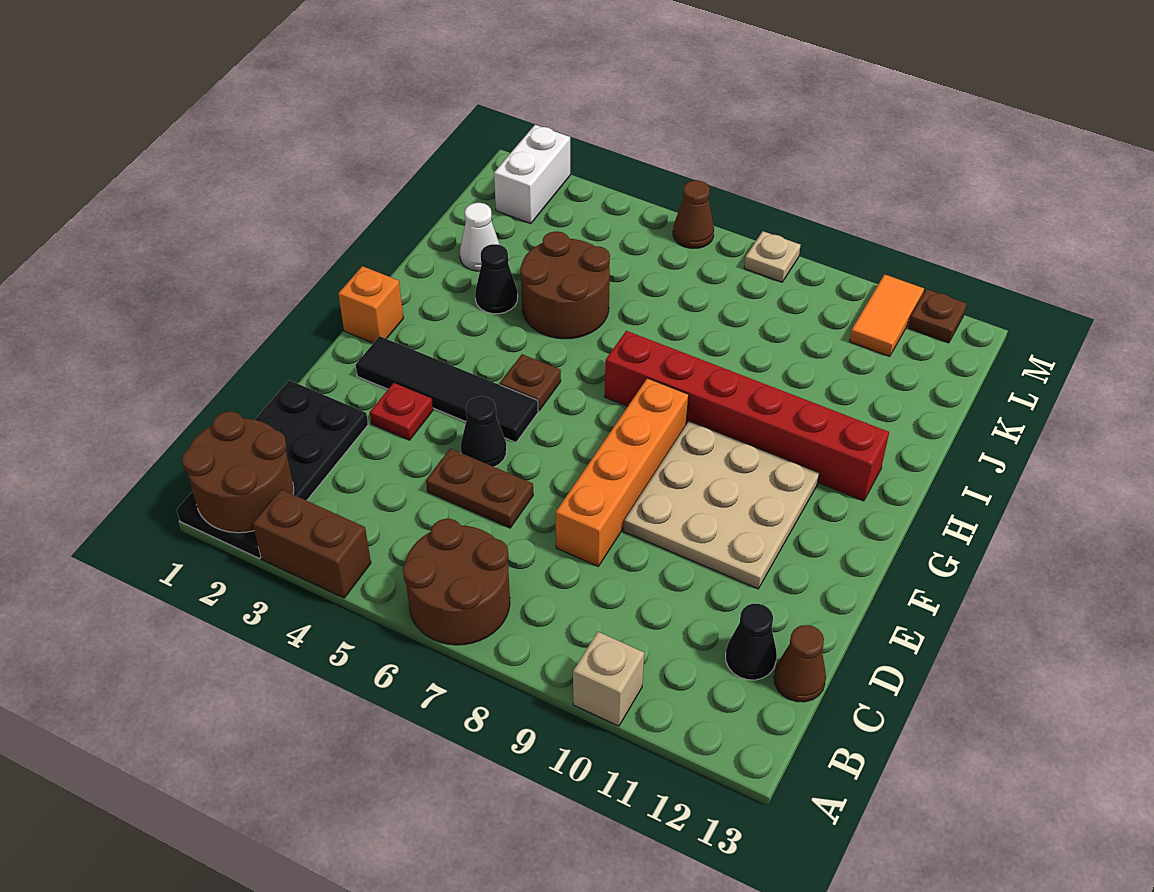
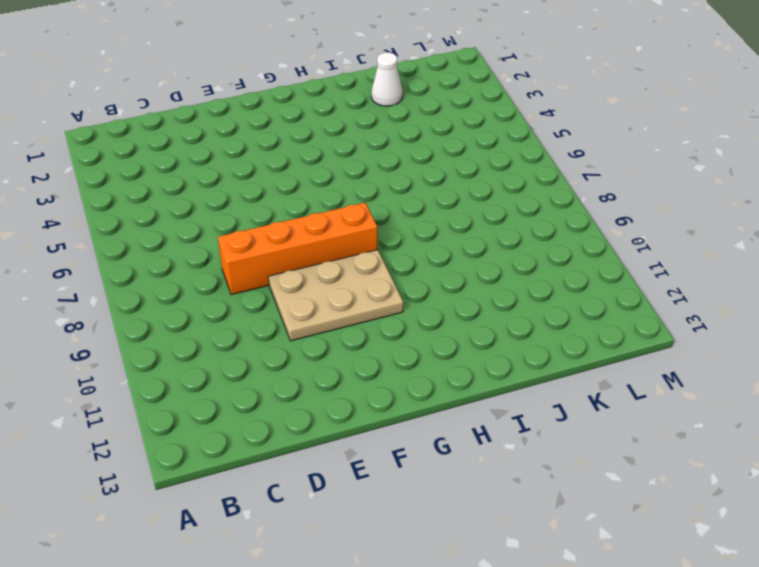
tan 2x3 plate [268,250,403,341] -> tan 3x3 plate [624,421,819,589]
none -> black 2x4 plate [177,380,368,559]
none -> brown 1x2 brick [253,489,371,598]
none -> brown 2x2 round brick [403,519,510,645]

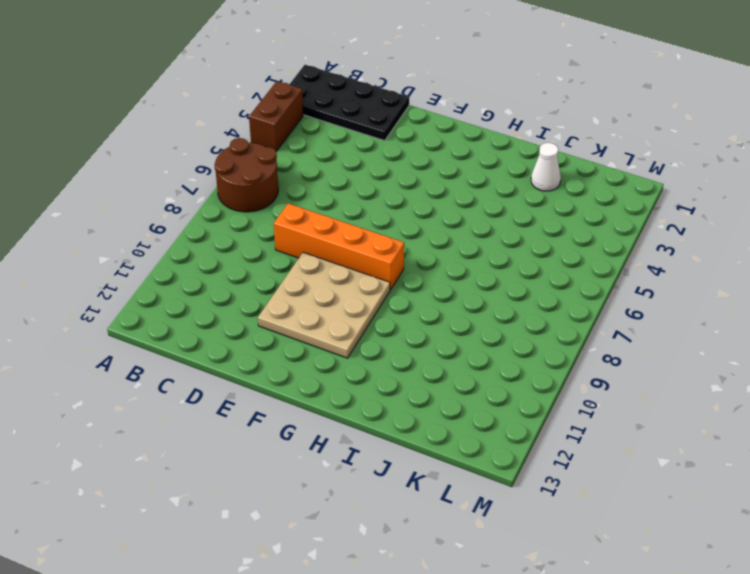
none -> tan 1x1 brick [573,632,644,726]
none -> black 1x1 cone [726,604,777,680]
none -> brown 1x1 cone [774,625,826,702]

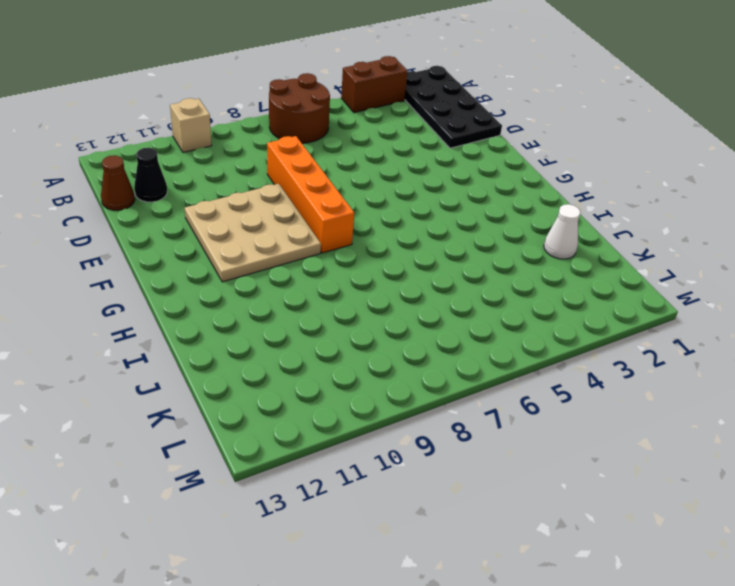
none -> brown 1x2 plate [426,448,533,528]
none -> red 1x1 plate [370,383,433,440]
none -> black 1x1 cone [461,396,507,467]

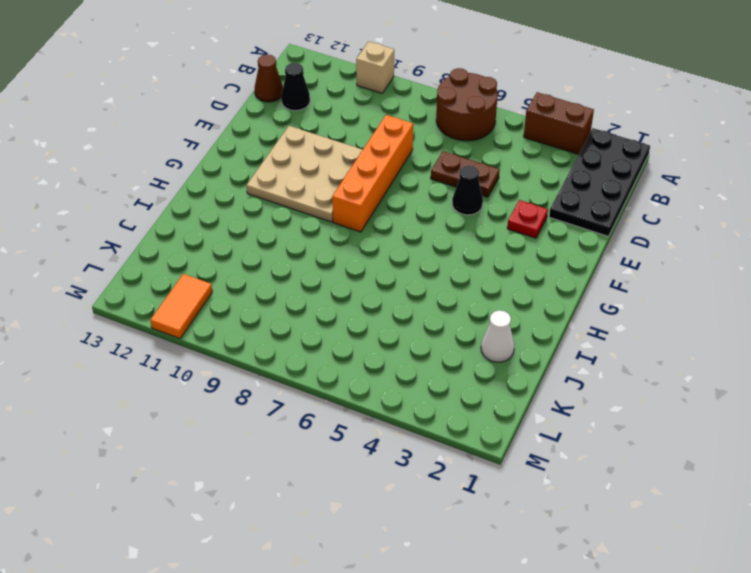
none -> black 1x4 tile [356,336,538,442]
none -> orange 1x1 brick [338,266,403,343]
none -> brown 1x1 plate [500,354,561,411]

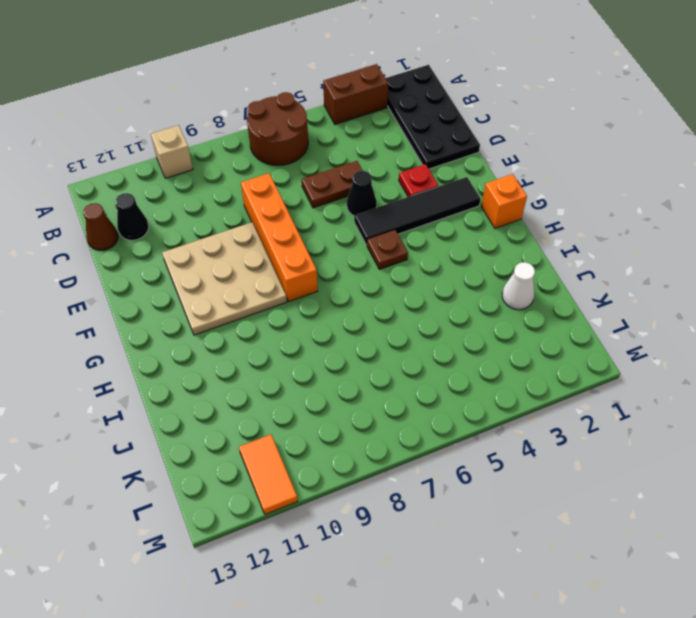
none -> red 1x6 brick [605,331,889,501]
none -> black 1x1 cone [475,244,518,314]
none -> brown 2x2 round brick [520,231,610,339]

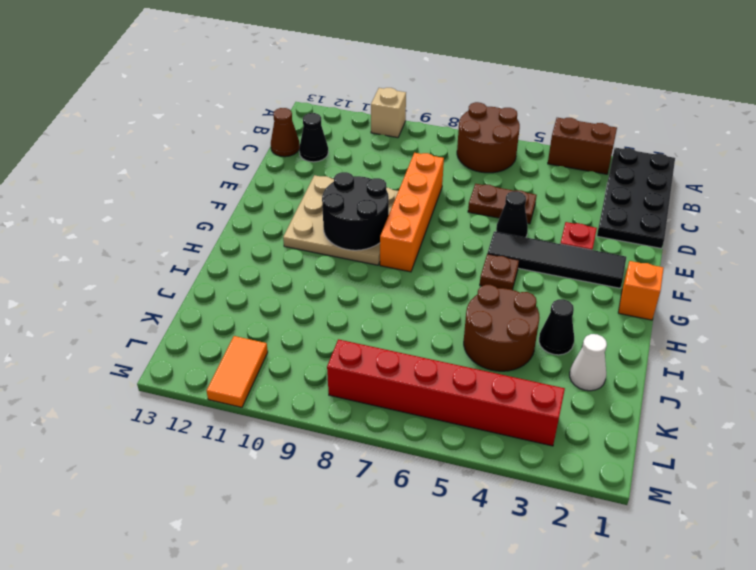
black 2x2 round brick [322,172,389,250] -> none
red 1x6 brick [327,339,565,446] -> red 1x6 brick moved to [605,331,889,501]
none -> white 1x2 brick [494,125,570,224]
none -> brown 1x1 cone [673,180,714,248]
none -> tan 1x1 plate [744,231,801,282]

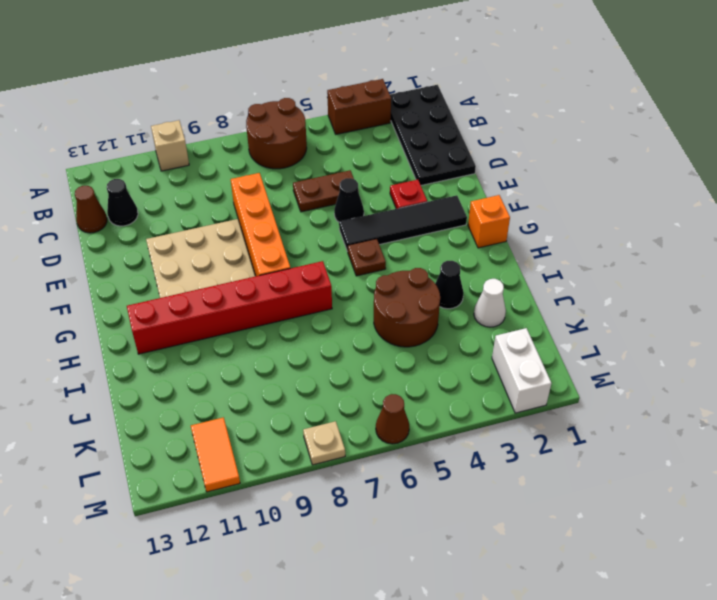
none -> brown 1x1 plate [908,289,966,343]
none -> brown 2x2 round brick [182,412,294,533]

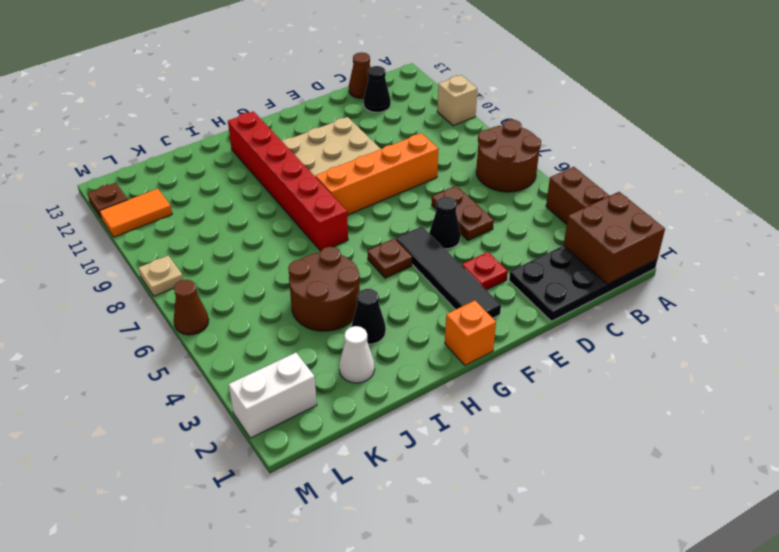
brown 2x2 brick [564,192,665,284] -> brown 2x2 round brick [182,412,294,533]

